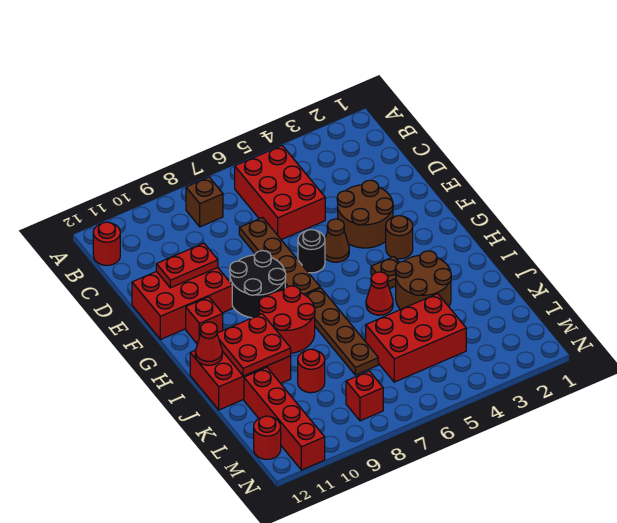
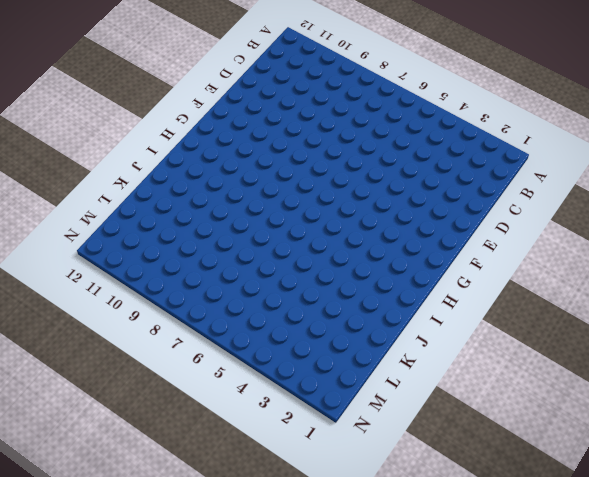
none -> red 2x3 brick [235,146,325,240]
none -> brown 1x1 brick [186,177,223,227]
none -> red 1x1 round brick [93,222,120,265]

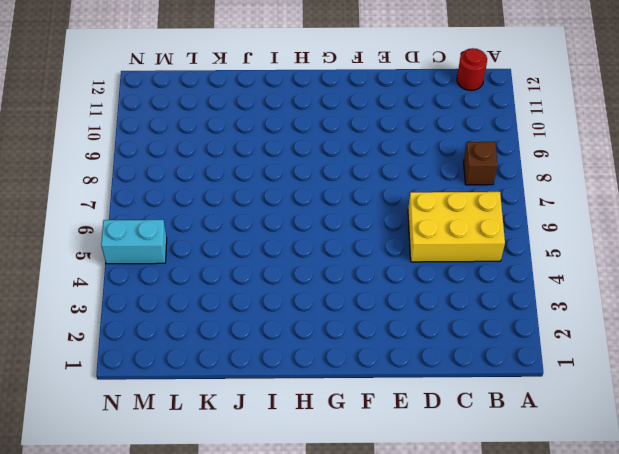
yellow 2x3 brick [408,192,505,262] -> red 2x3 brick [235,146,325,240]
cyan 1x2 brick [101,220,167,264] -> none
none -> brown 1x4 plate [239,218,320,295]
none -> brown 2x2 round brick [337,180,393,248]
none -> red 2x3 brick [132,268,232,340]

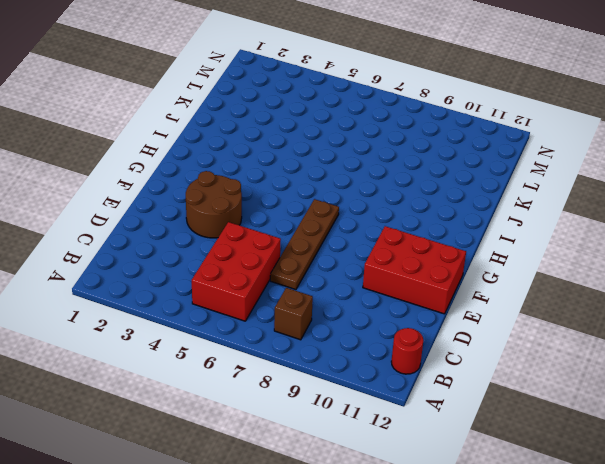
none -> brown 1x1 cone [325,219,349,262]
none -> black 1x1 round brick [298,230,325,273]
none -> black 2x2 round brick [230,251,286,318]

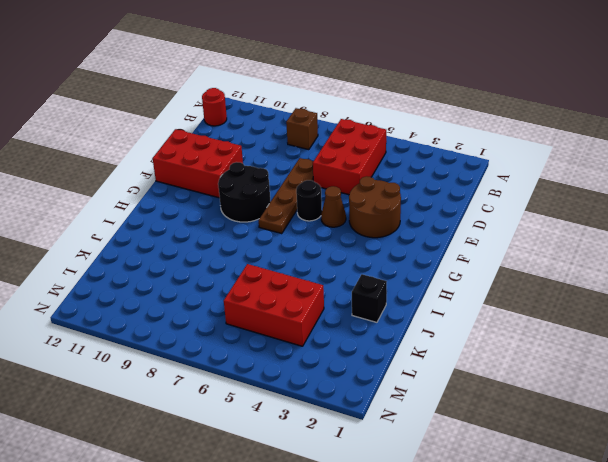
black 1x1 brick [352,274,387,322] -> none
none -> brown 1x1 round brick [386,216,413,259]
none -> red 1x1 brick [186,297,223,344]
none -> brown 1x1 plate [371,257,399,289]

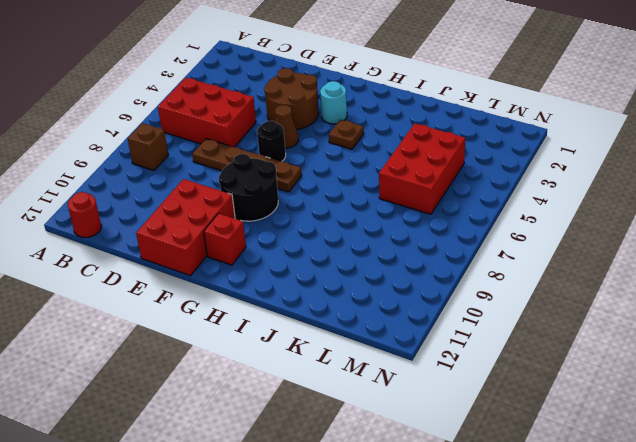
cyan 1x1 round brick [320,81,347,124] -> brown 1x1 round brick [386,216,413,259]
none -> brown 1x4 plate [306,288,378,375]
none -> red 2x2 round brick [259,286,315,353]
none -> brown 2x2 round brick [395,251,451,310]

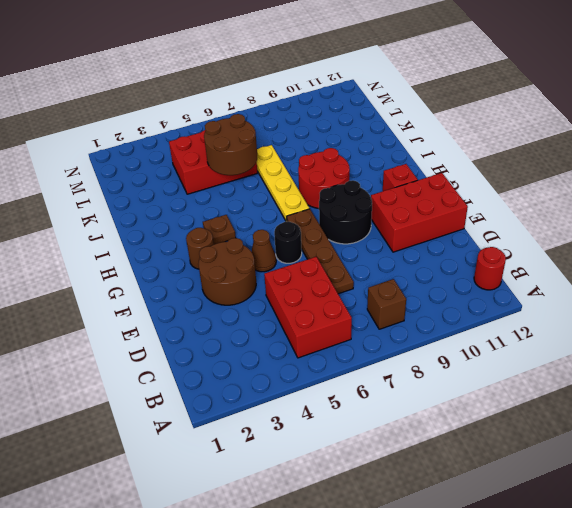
yellow 1x4 plate [257,145,309,222] -> brown 1x4 plate [306,288,378,375]
brown 2x2 round brick [204,114,257,175] -> brown 2x2 round brick moved to [395,251,451,310]
none -> red 1x1 cone [366,272,393,315]
none -> red 2x3 brick [190,351,291,410]
none -> red 1x1 round brick [298,349,325,393]

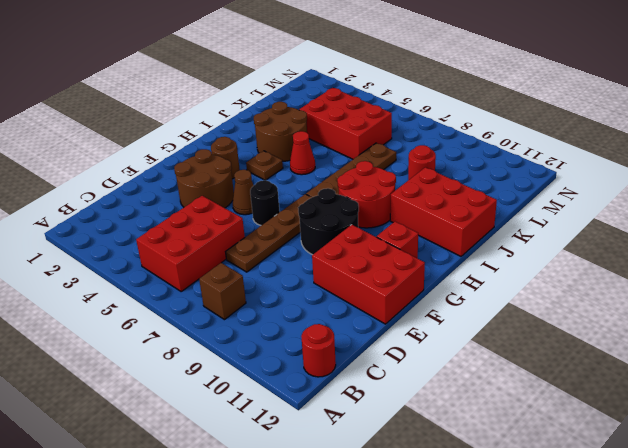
none -> red 1x4 brick [244,367,325,470]
none -> red 1x1 brick [346,371,383,421]
none -> red 1x1 round brick [254,416,281,459]

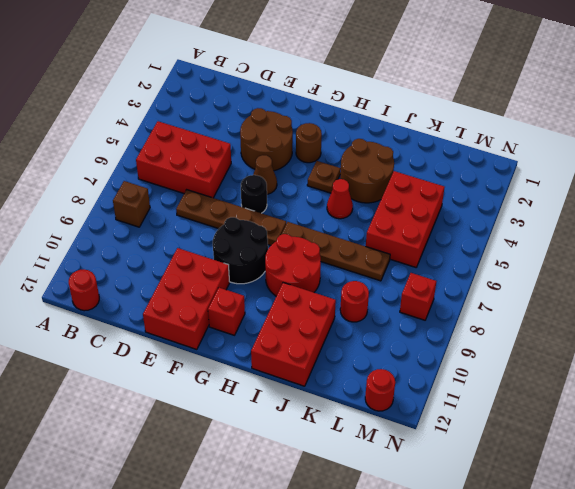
none -> red 1x4 brick [244,367,325,470]
none -> red 1x2 plate [156,243,218,288]
none -> red 2x2 plate [217,314,291,376]

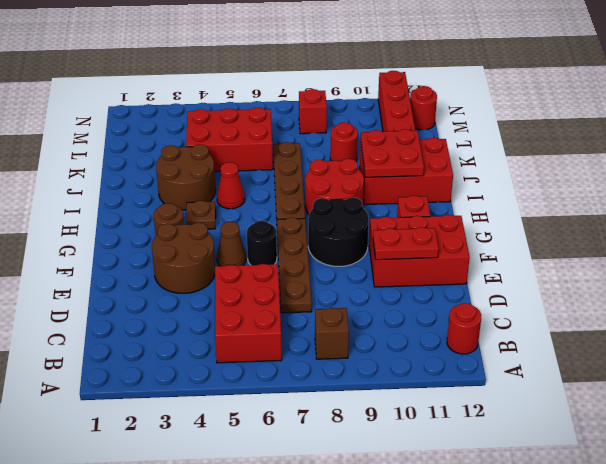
none -> red 1x1 cone [195,322,222,365]

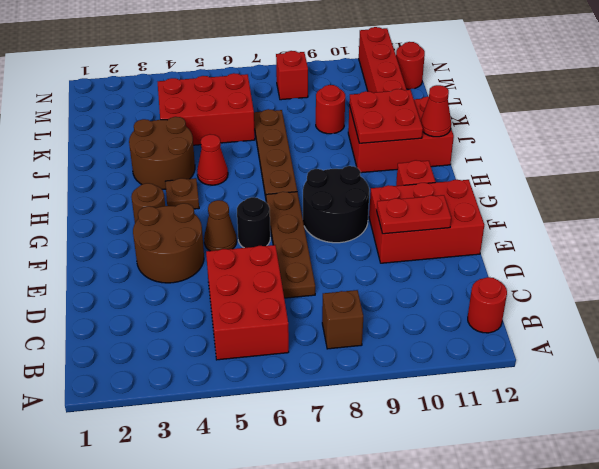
none -> red 2x2 round brick [259,286,315,353]

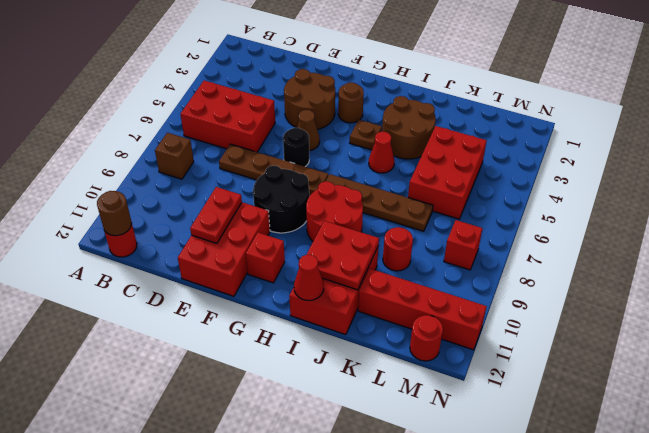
brown 1x1 round brick [97,191,132,236] -> none

